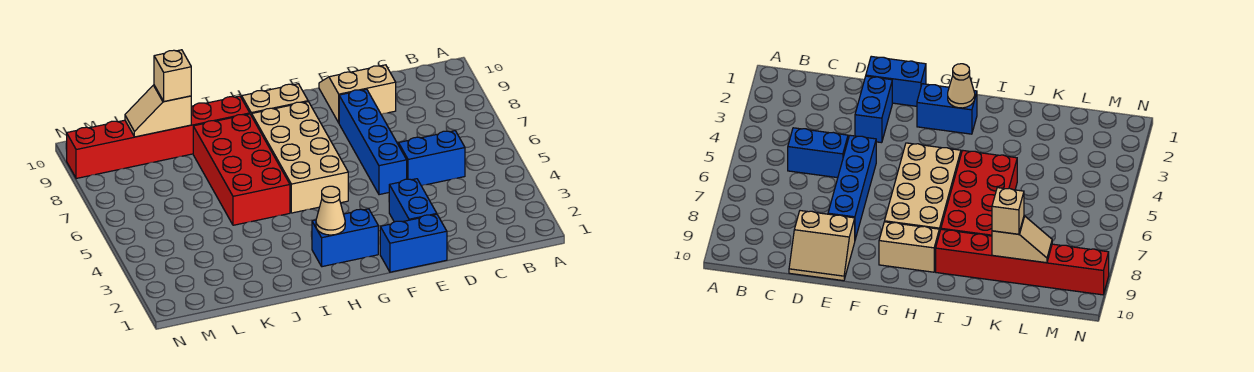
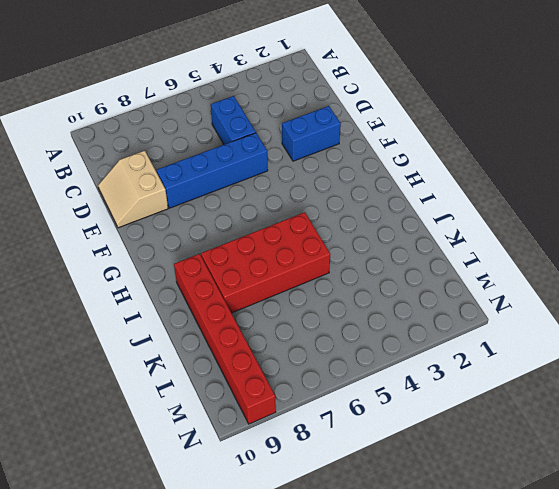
none -> blue 1x2 brick [380,214,447,272]
none -> blue 1x2 brick [312,209,378,267]
none -> tan 2x4 brick [252,102,348,213]

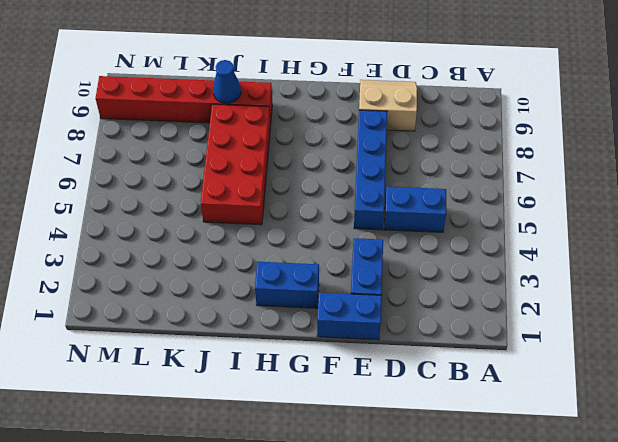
blue 1x1 cone [213,60,241,103] -> none
none -> tan 2x4 brick [252,102,348,213]
none -> tan 1x2 brick [242,84,308,116]
none -> tan 1x1 cone [316,186,345,235]

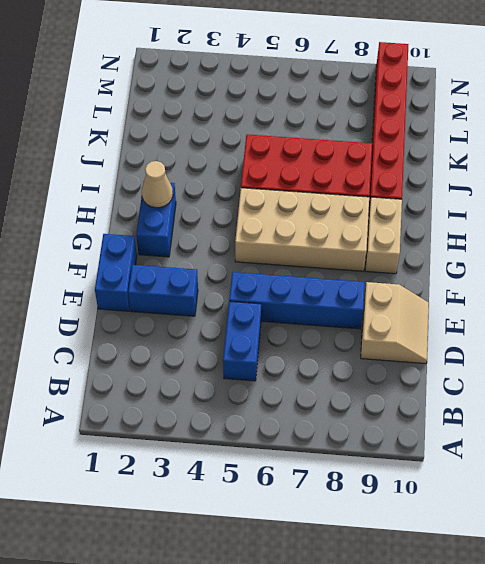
none -> tan 1x2 slope [125,85,191,137]
none -> tan 1x1 brick [154,50,191,101]

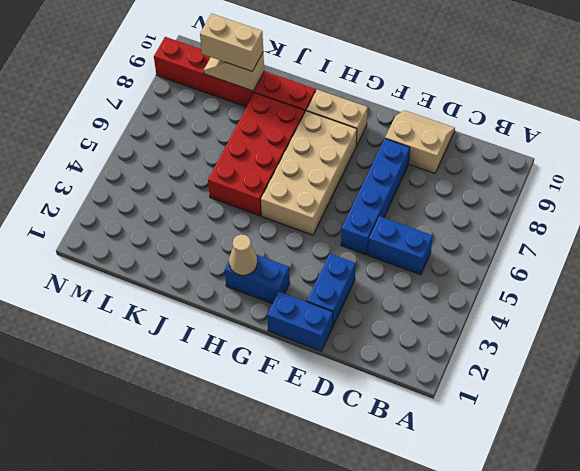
tan 1x2 brick [200,14,263,71] -> tan 1x1 brick [154,50,191,101]

